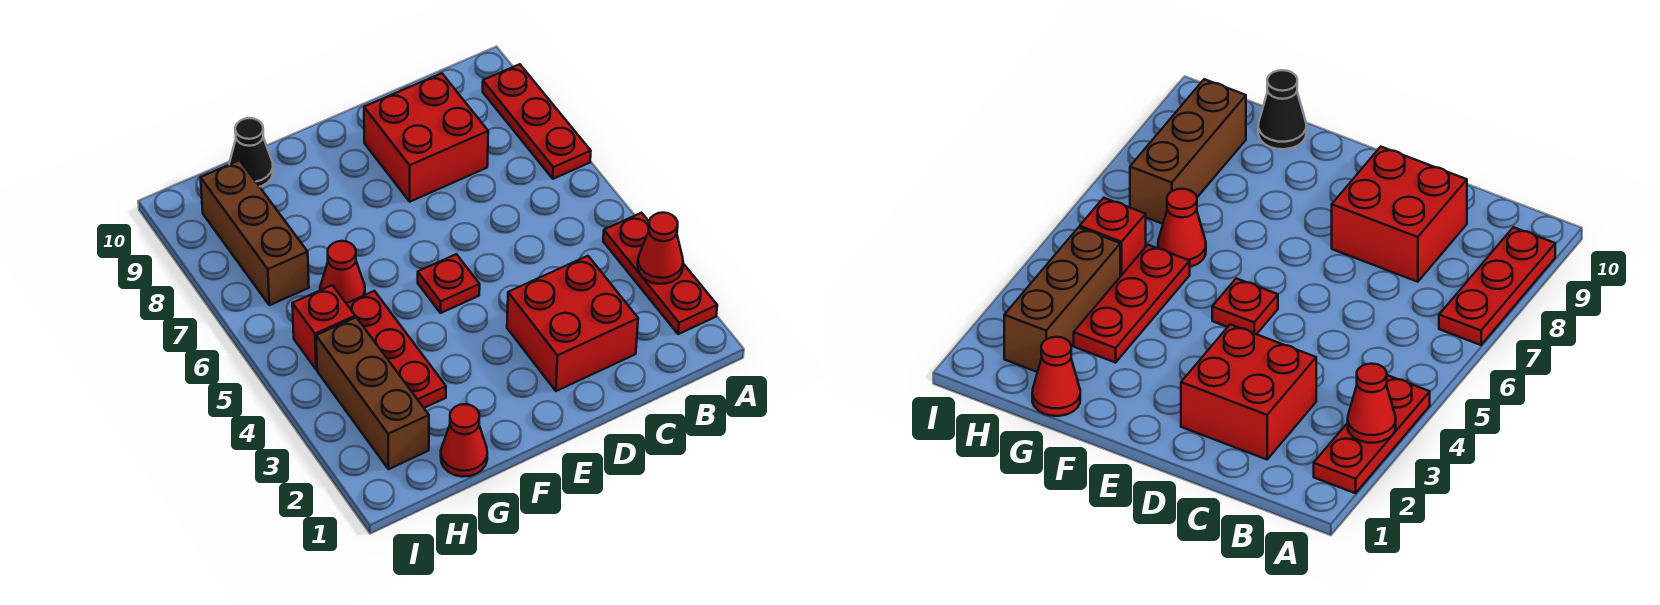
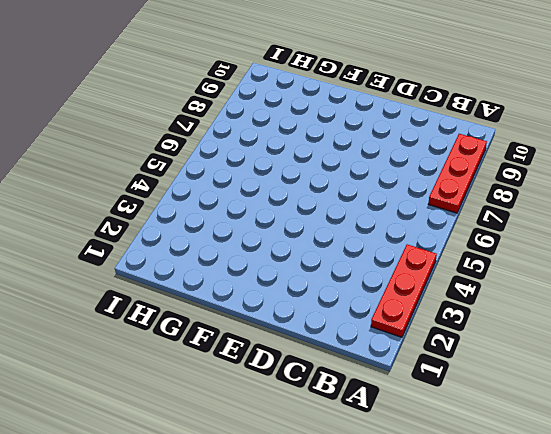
none -> red 2x2 brick [507,256,638,391]
none -> red 2x2 brick [364,73,488,202]
none -> red 1x1 plate [418,254,480,313]

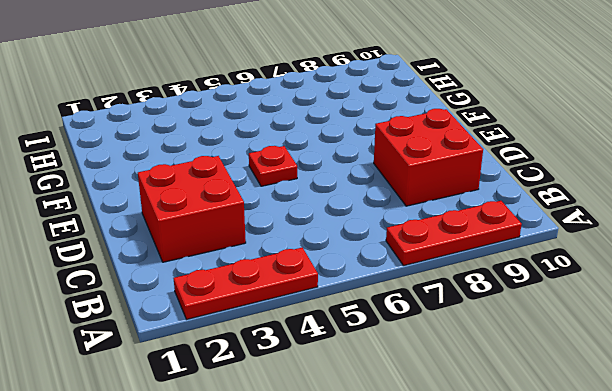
none -> red 1x1 cone [441,404,487,477]
none -> red 1x3 plate [346,291,446,408]
none -> red 1x1 cone [320,241,365,303]

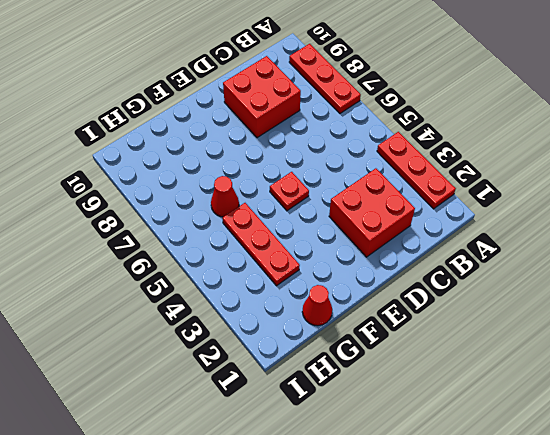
none -> black 1x1 cone [229,118,273,187]
none -> brown 1x3 brick [316,317,429,469]
none -> red 1x1 brick [292,285,355,370]

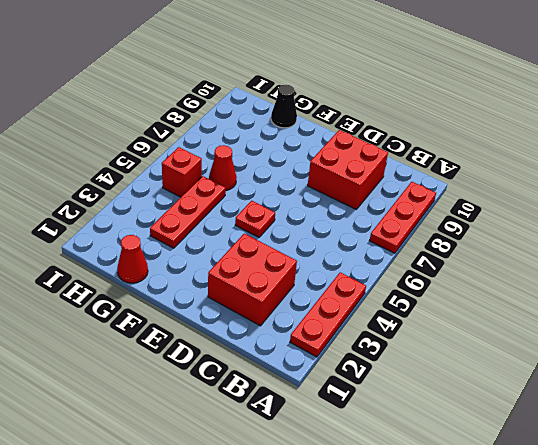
none -> brown 1x3 brick [316,317,429,469]
none -> brown 1x3 brick [200,160,309,305]
none -> red 1x1 cone [638,213,683,284]

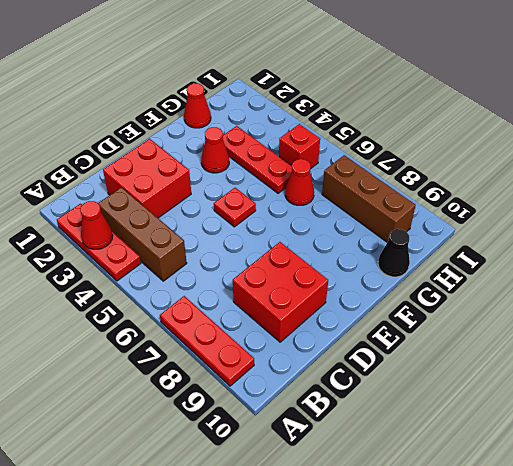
brown 1x3 brick [98,187,187,281] -> brown 1x3 brick moved to [316,317,429,469]
red 1x1 cone [201,127,229,173] -> none

